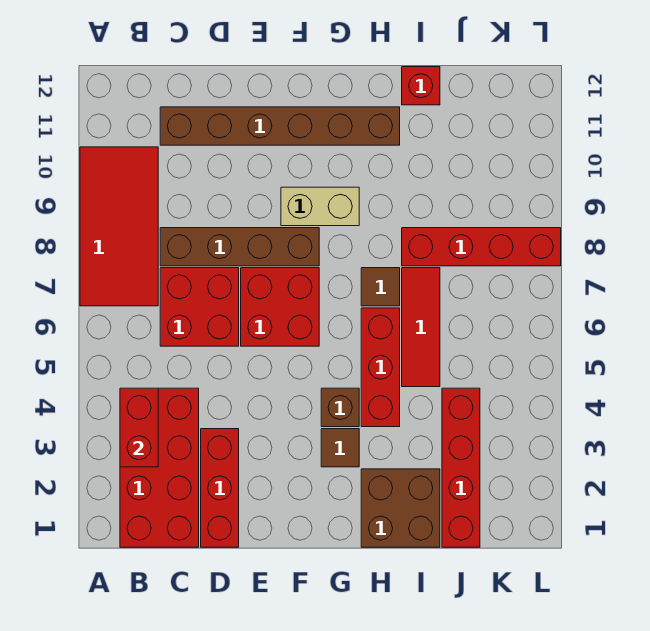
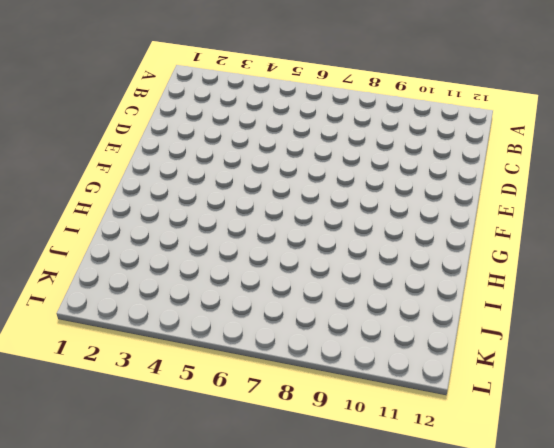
none -> red 2x4 tile [80,147,158,306]
none -> red 2x4 brick [120,388,199,547]
none -> red 2x2 brick [160,268,239,346]

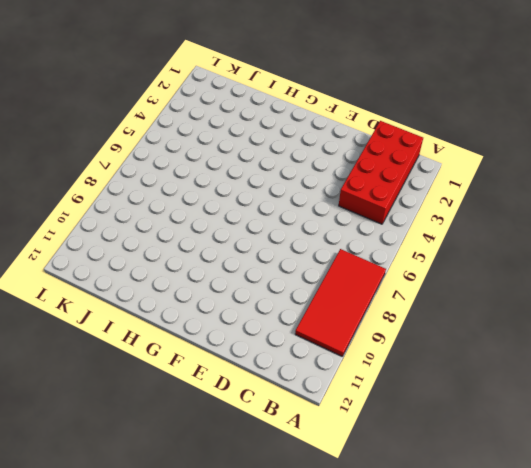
none -> red 2x2 brick [160,268,239,346]
none -> brown 1x4 brick [160,228,319,266]
none -> brown 1x6 brick [160,107,400,145]

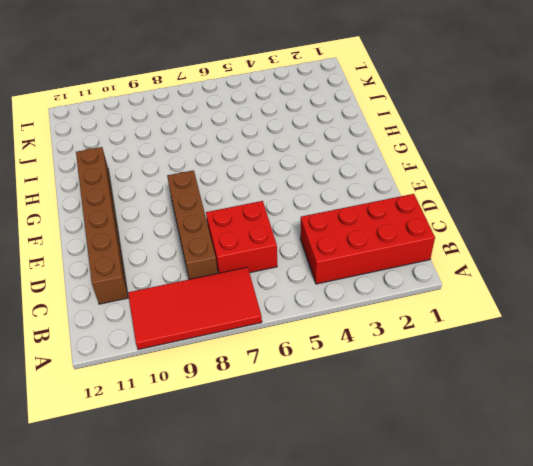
none -> red 1x3 brick [201,429,239,547]
none -> red 2x2 brick [241,268,319,346]
none -> tan 1x2 brick [281,187,359,226]

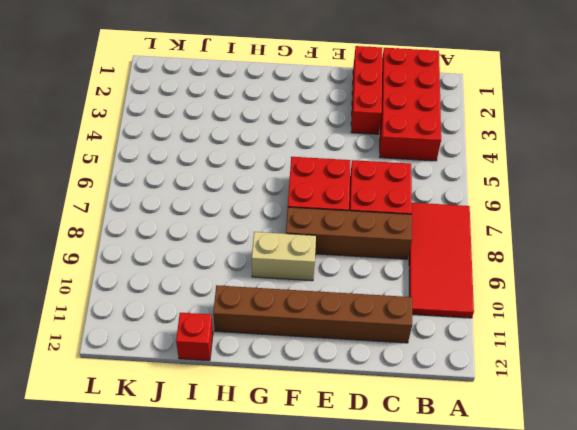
none -> brown 1x1 tile [321,429,359,467]
none -> brown 1x1 brick [321,388,359,427]
none -> brown 2x2 brick [361,469,440,547]

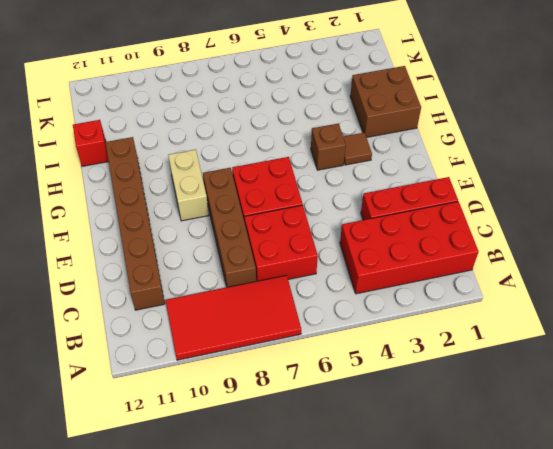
none -> red 1x3 brick [361,308,400,427]
none -> brown 1x1 tile [361,268,400,306]
none -> red 1x3 tile [402,268,440,387]

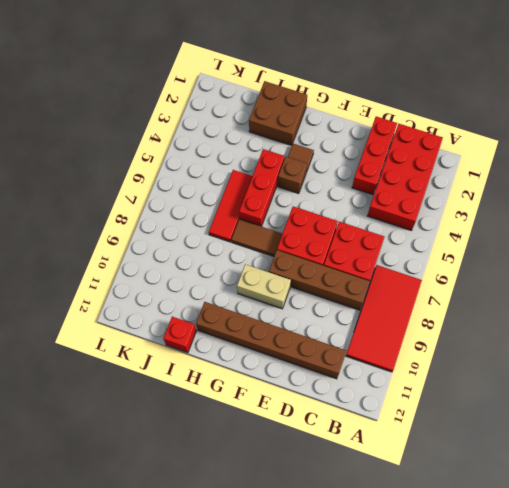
brown 1x2 tile [231,219,282,256] -> brown 1x1 tile [361,268,400,306]
none -> red 1x4 brick [402,228,561,266]
none -> red 1x4 brick [442,388,480,547]
none -> red 1x2 brick [120,388,158,467]

